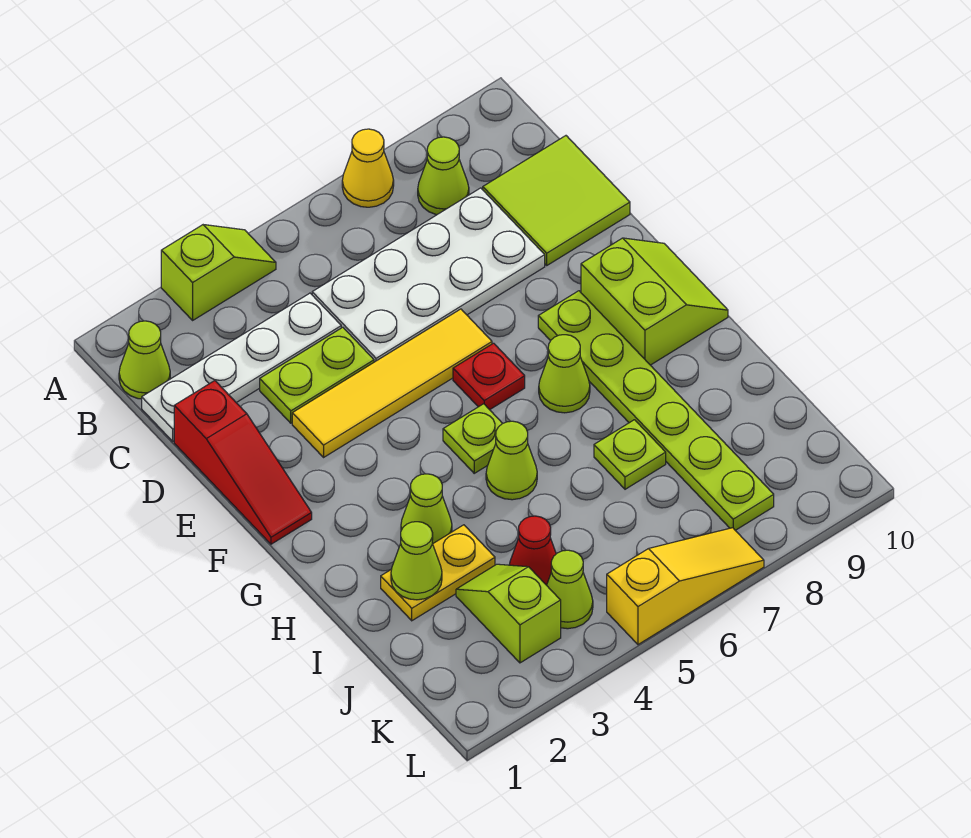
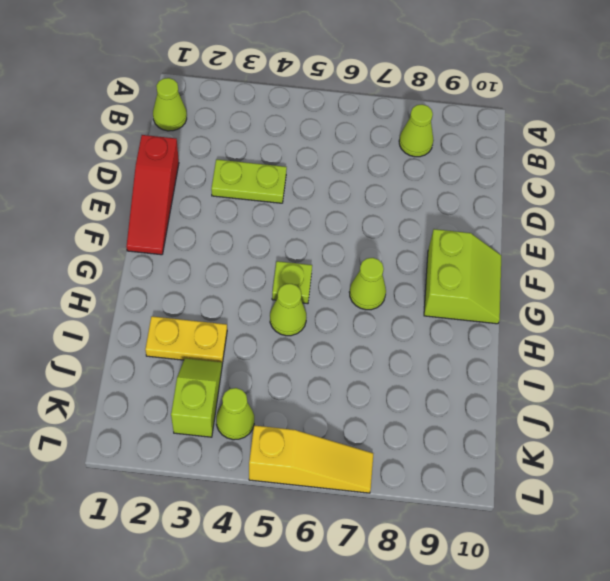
none -> lime 1x2 slope [161,225,276,320]
none -> yellow 1x1 cone [342,129,394,207]
none -> white 1x4 plate [142,293,341,441]

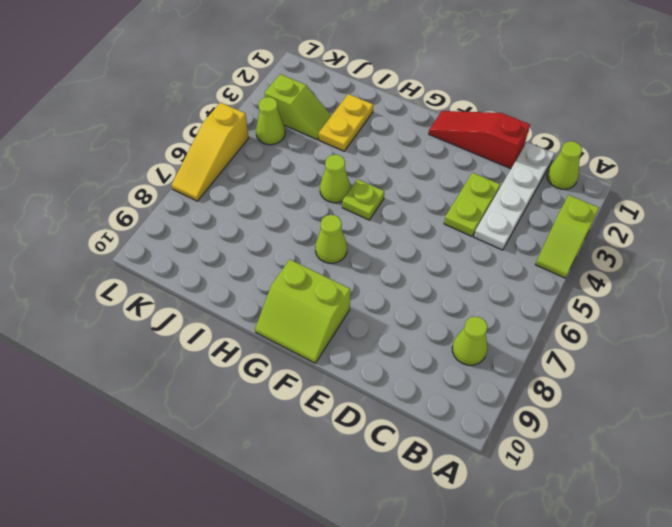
none -> yellow 1x1 cone [342,129,394,207]
none -> white 2x4 plate [312,188,545,362]
none -> lime 2x2 tile [483,136,630,265]

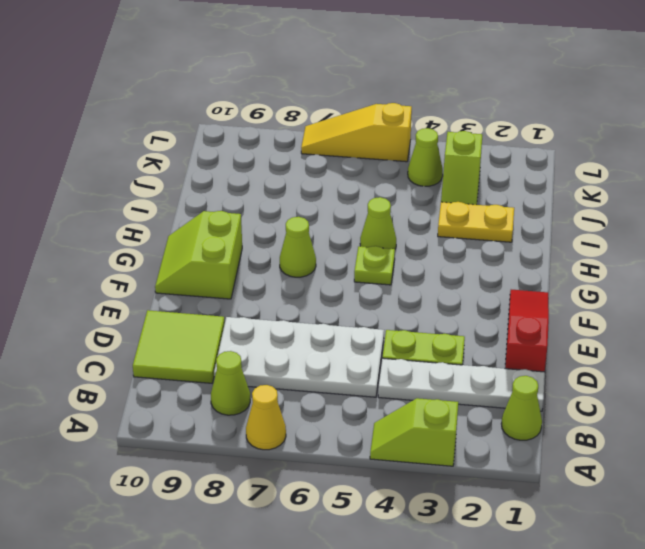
none -> yellow 1x4 tile [292,309,492,457]
none -> red 1x1 plate [453,343,525,410]
none -> lime 1x6 plate [538,291,774,530]

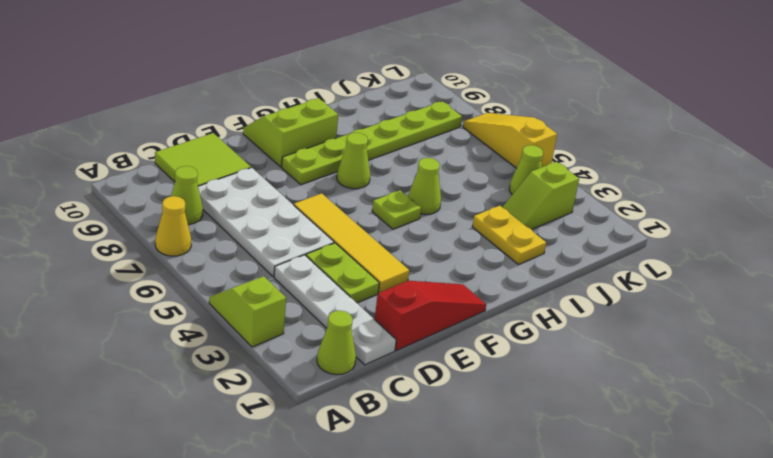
none -> red 1x1 plate [453,343,525,410]
none -> lime 1x1 cone [401,474,452,544]
none -> lime 1x1 plate [594,420,666,489]

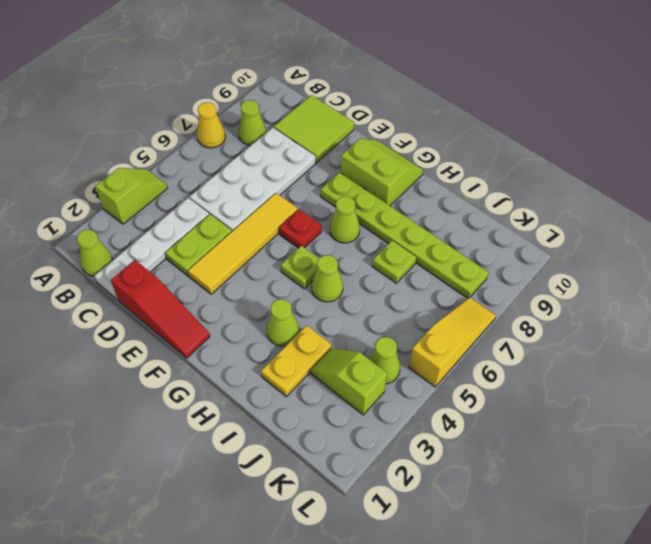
none -> red 1x1 cone [510,516,556,585]
none -> lime 1x1 cone [391,522,442,600]

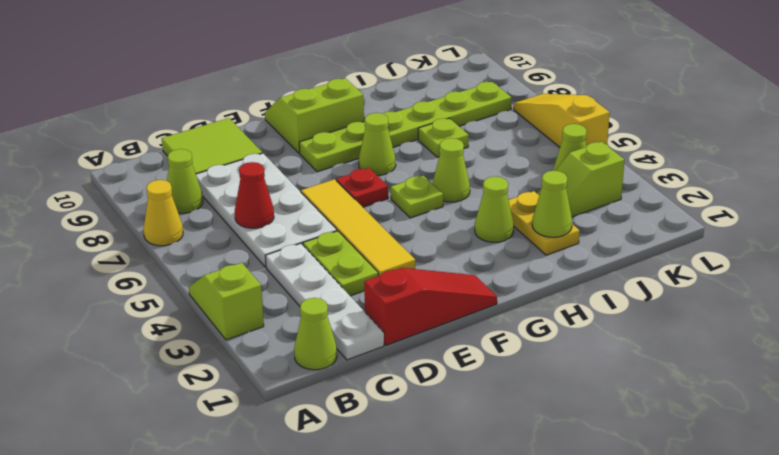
red 1x1 cone [235,162,274,228] -> red 1x1 cone moved to [510,516,556,585]

